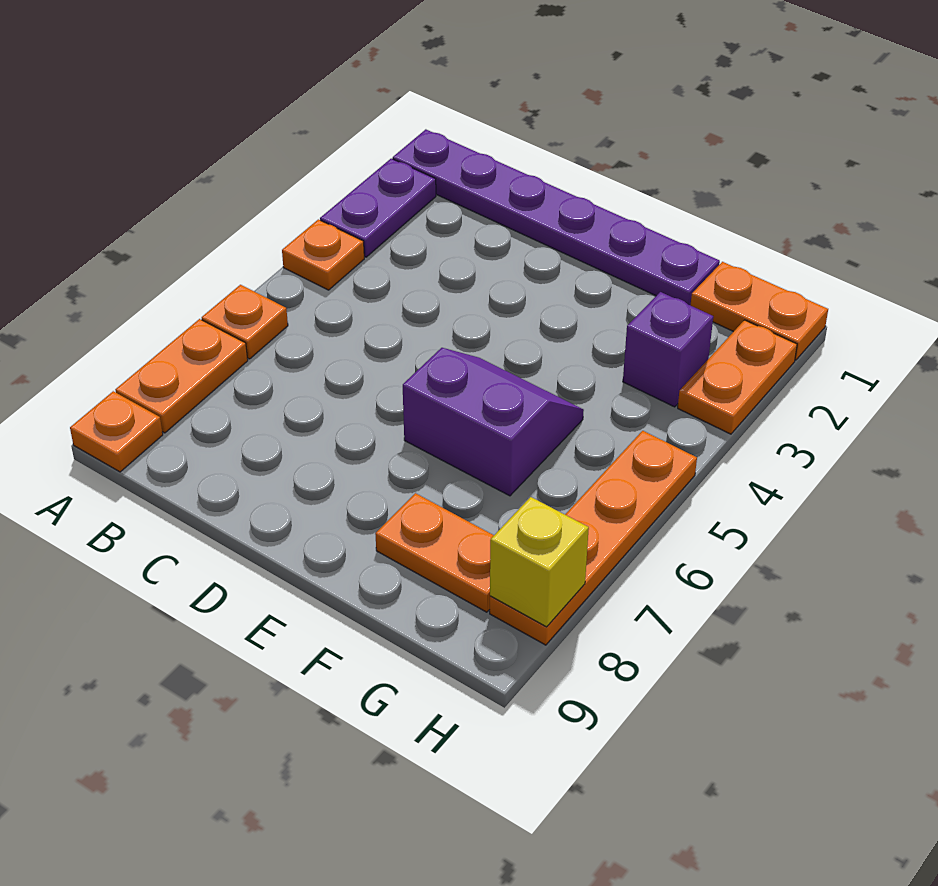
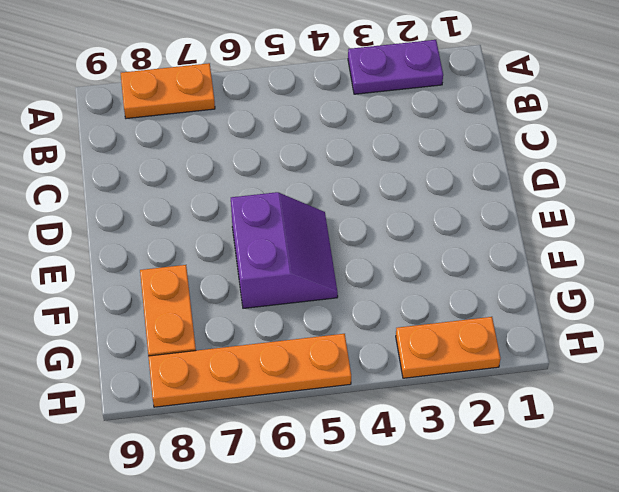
none -> purple 1x6 plate [393,129,720,305]
none -> orange 1x1 plate [282,219,364,290]
none -> orange 1x1 plate [202,285,288,359]

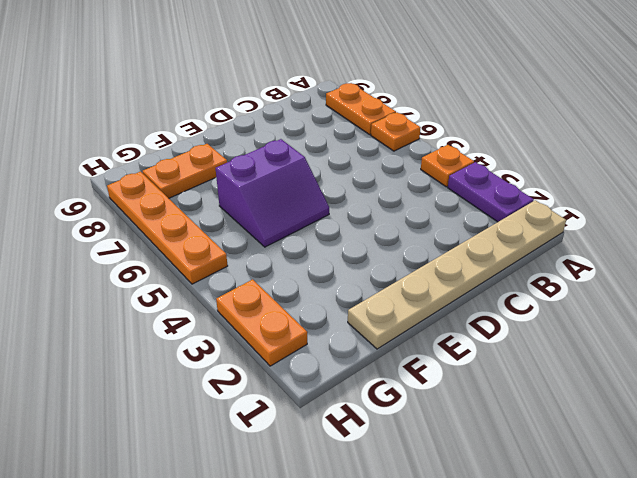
tan 1x6 plate [348,200,566,349] -> purple 1x6 plate [393,129,720,305]
none -> orange 1x1 plate [70,391,163,472]
none -> orange 1x2 plate [691,262,828,360]
none -> purple 1x1 brick [623,292,713,407]

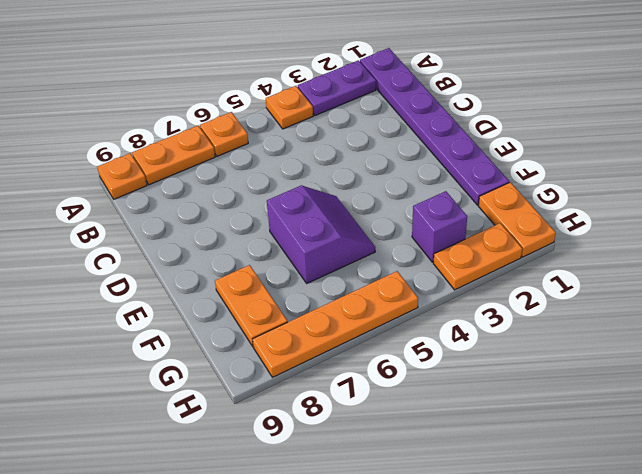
none -> yellow 1x1 brick [490,497,589,627]

